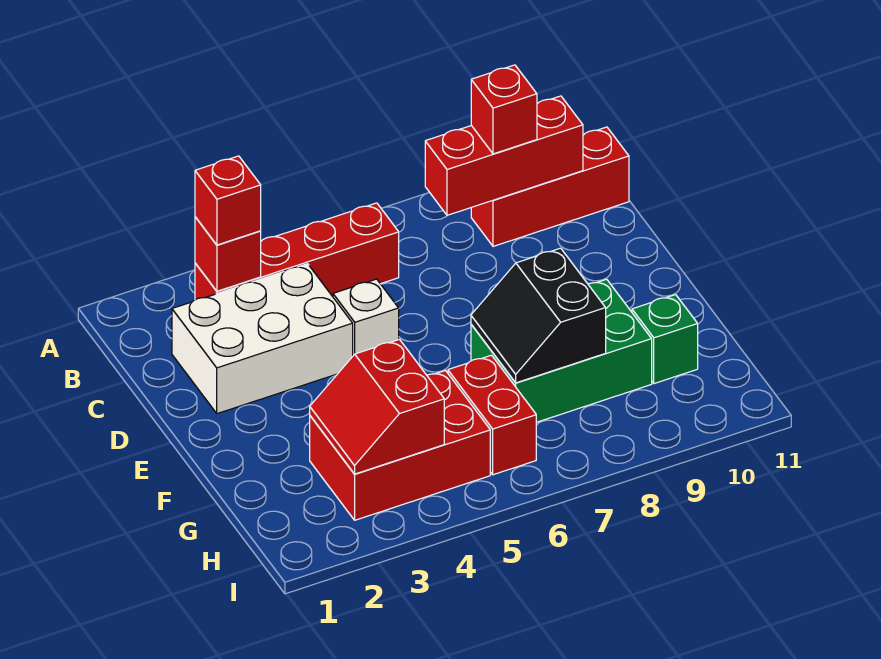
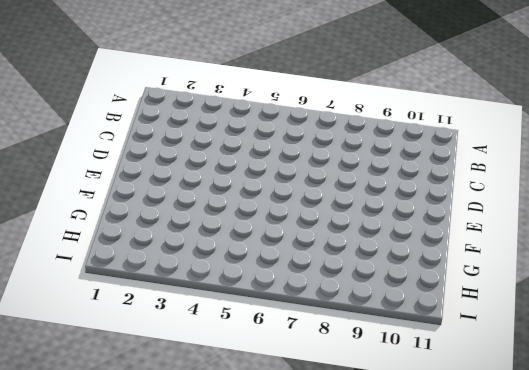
none -> red 1x4 brick [195,203,399,300]
none -> red 1x3 brick [471,127,629,246]
none -> white 2x3 brick [172,264,353,414]

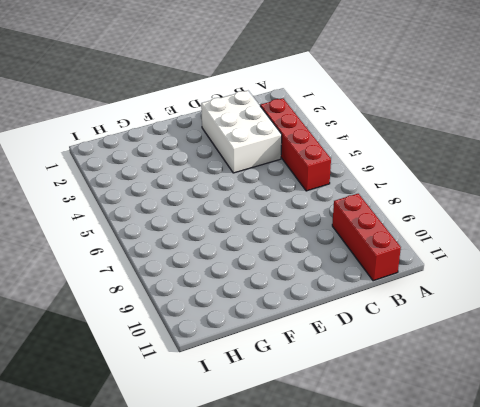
none -> white 1x1 brick [333,279,399,356]
none -> green 2x3 brick [471,279,652,422]
none -> red 2x3 brick [310,371,490,520]

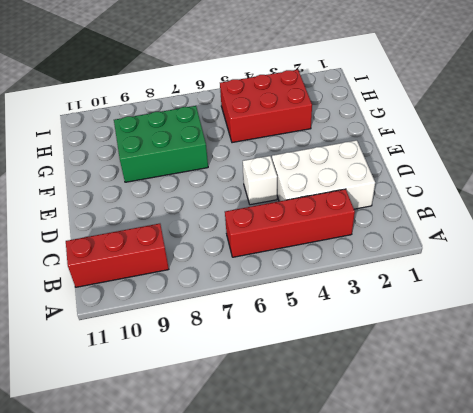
none -> red 1x2 brick [448,355,536,475]
none -> green 1x1 brick [632,295,698,384]
none -> red 1x1 brick [195,217,261,291]

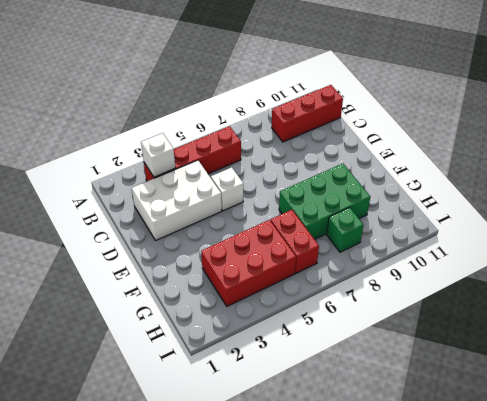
white 1x1 brick [141,133,175,177] -> red 1x1 brick [195,217,261,291]
green 1x1 brick [327,207,363,252] -> green 1x1 brick moved to [632,295,698,384]
none -> red 1x3 brick [425,96,583,215]
none -> black 2x2 slope [471,248,606,383]
none -> red 2x2 slope [310,339,444,474]

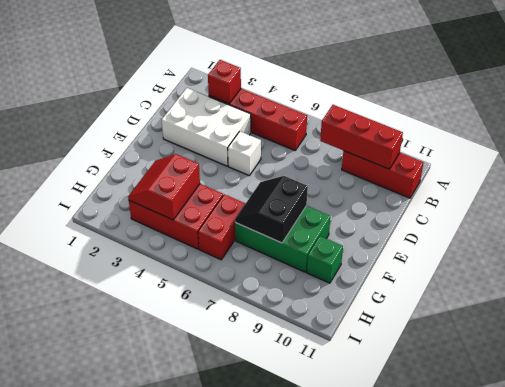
none -> red 1x1 brick [195,156,261,245]
none -> red 1x1 brick [471,65,537,154]

